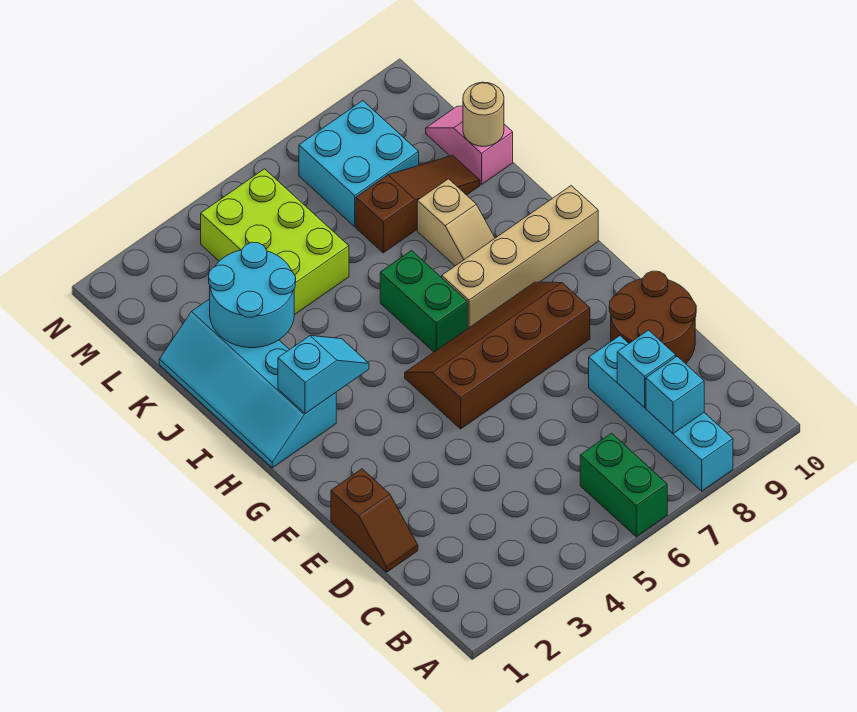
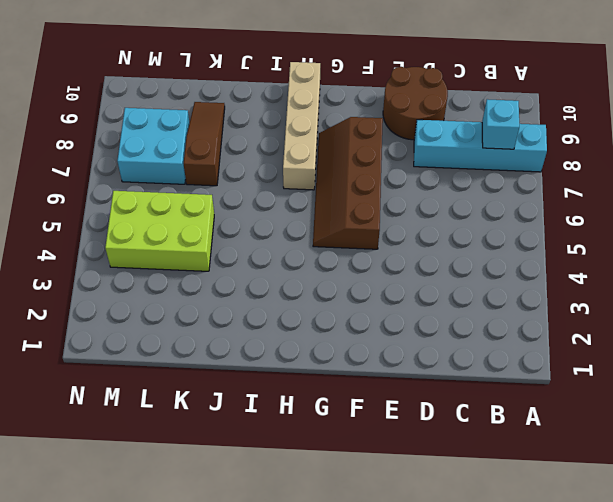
none -> green 1x2 brick [580,433,667,537]
none -> brown 1x2 slope [331,469,418,572]
none -> cyan 2x4 slope [159,299,336,468]

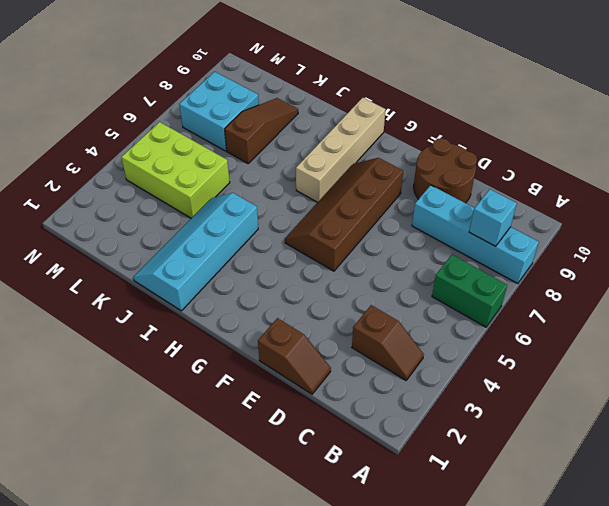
brown 1x2 slope [352,305,424,380] -> none
cyan 2x4 slope [133,193,258,311] -> cyan 2x4 slope turned to [159,299,336,468]
none -> green 1x2 brick [380,251,467,352]
none -> tan 1x2 slope [417,179,495,266]
none -> pink 1x2 slope [426,106,513,184]

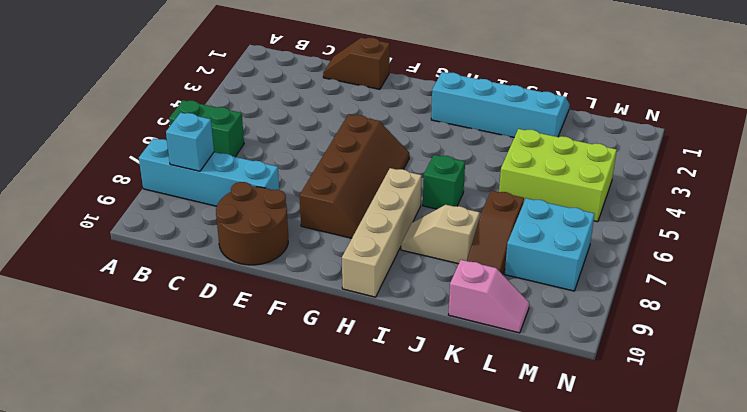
green 1x1 brick [423,155,465,209] -> green 1x2 brick [380,251,467,352]
none -> cyan 1x1 brick [617,330,676,408]
none -> cyan 1x2 slope [278,336,369,414]
none -> cyan 2x2 round brick [209,242,296,348]

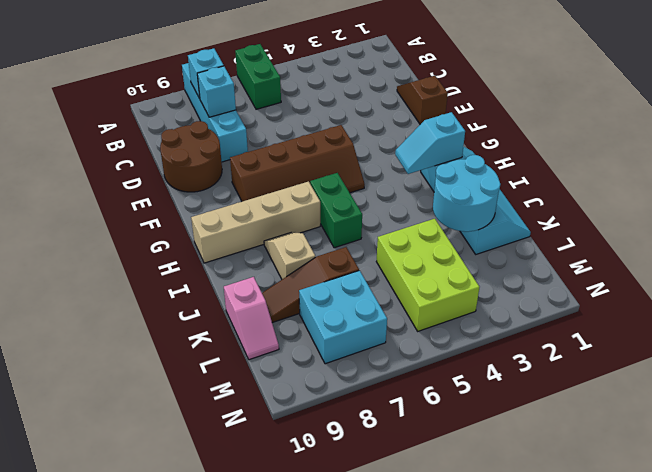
none -> tan 1x1 round brick [463,82,504,146]

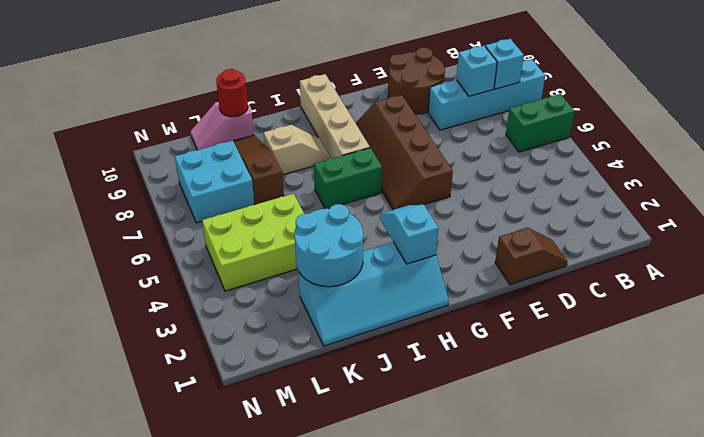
red 1x1 round brick [216,69,248,117] -> tan 1x1 round brick [463,82,504,146]

